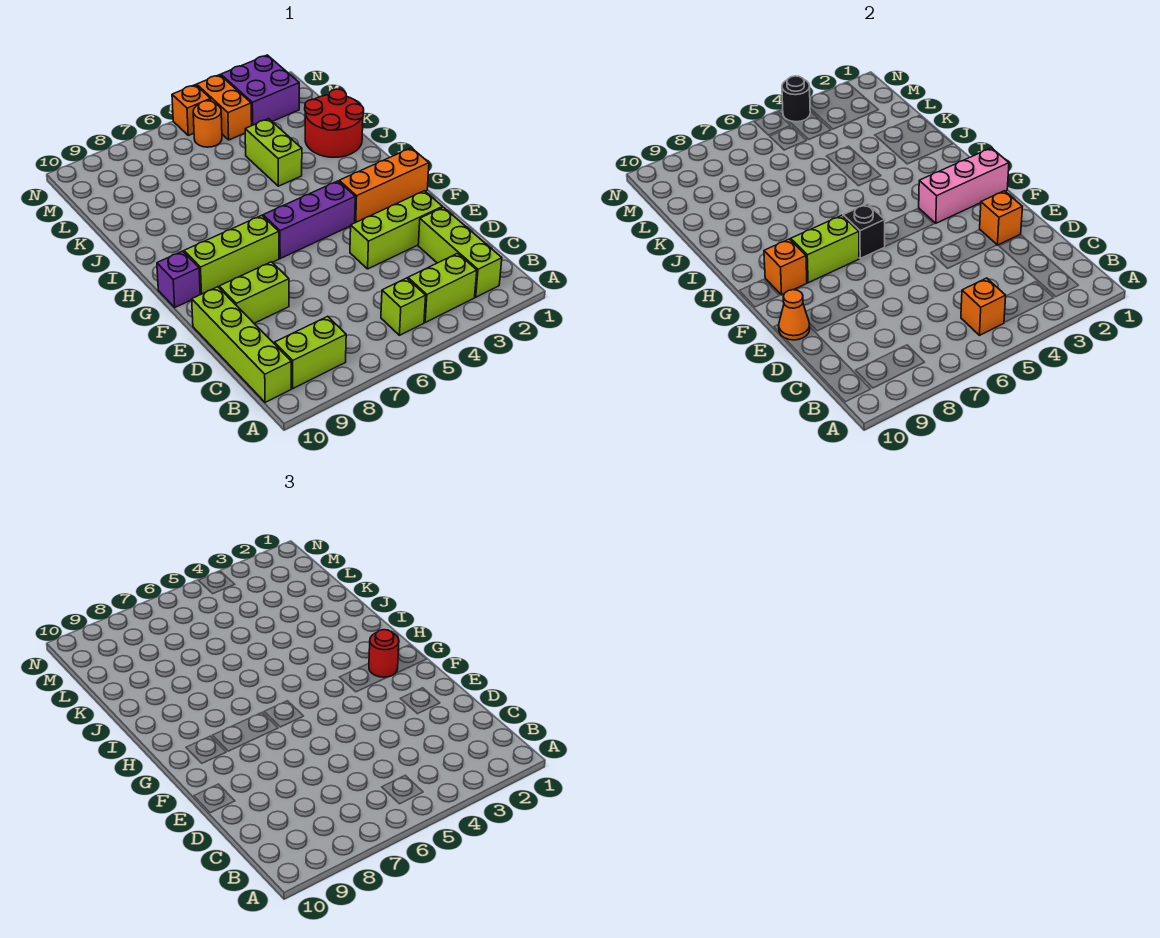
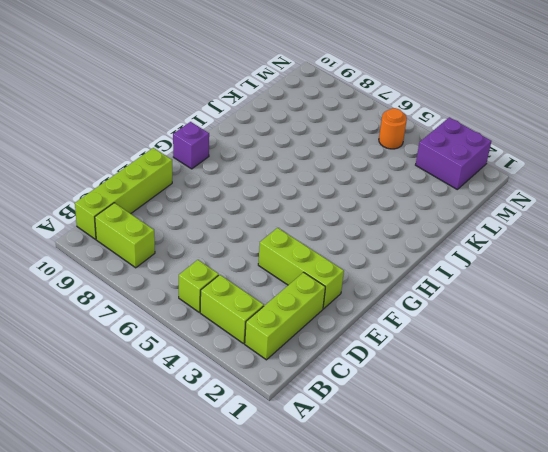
none -> lime 1x2 brick [219,262,289,323]
none -> orange 1x3 brick [339,148,429,223]
none -> purple 1x3 brick [263,181,355,258]

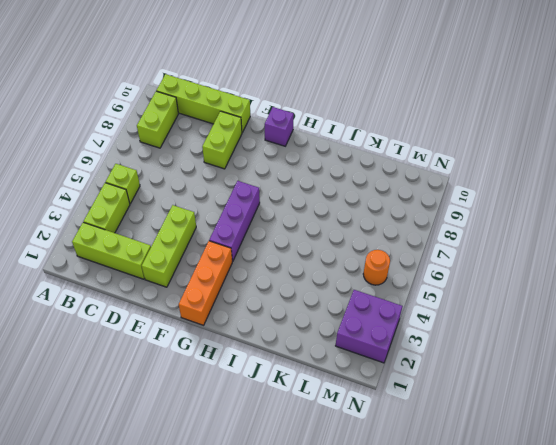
none -> lime 1x3 brick [184,215,279,294]
none -> red 2x2 round brick [305,89,364,157]
none -> lime 1x2 brick [245,119,302,186]

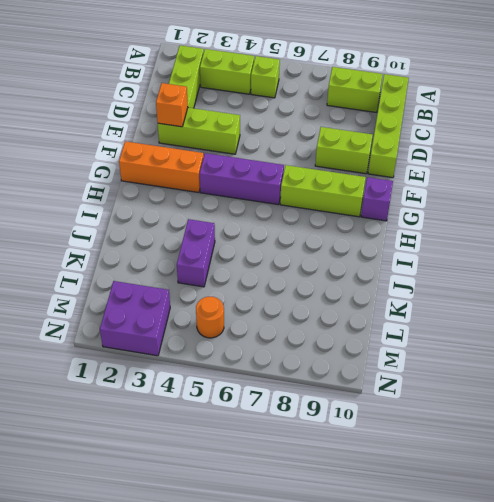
purple 1x2 brick [177,219,215,287] -> lime 1x2 brick [245,119,302,186]
none -> red 2x2 round brick [305,89,364,157]
none -> orange 1x2 brick [197,75,252,140]
none -> orange 1x1 brick [172,85,211,135]

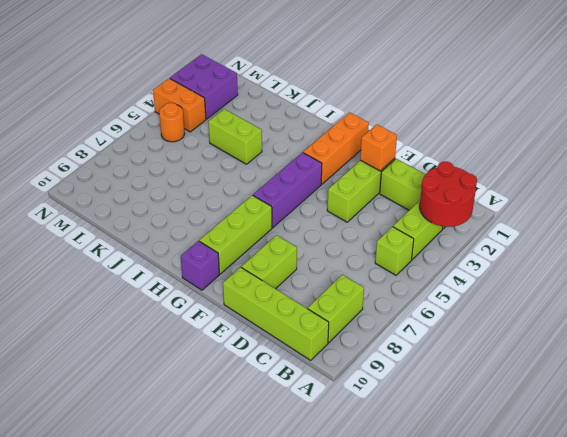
red 2x2 round brick [420,162,477,227] -> red 2x2 round brick moved to [305,89,364,157]
none -> orange 1x1 brick [172,85,211,135]
none -> orange 1x1 brick [961,278,1006,335]
none -> orange 1x1 cone [779,290,810,340]

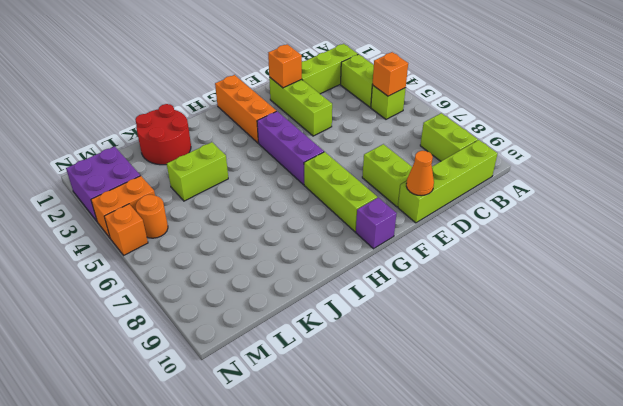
none -> pink 1x3 brick [919,148,1009,223]
none -> black 1x1 brick [843,204,885,258]
none -> lime 1x2 brick [791,215,859,283]

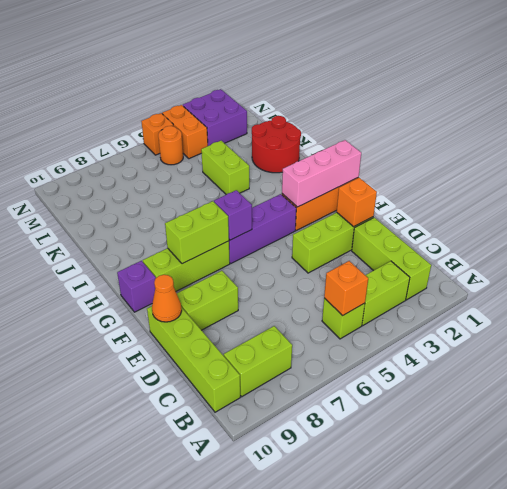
purple 1x1 brick [214,190,252,240] -> black 1x1 brick [843,204,885,258]
none -> orange 1x1 brick [764,239,807,295]
none -> black 1x1 round brick [782,76,810,122]
none -> red 1x1 round brick [369,630,399,677]

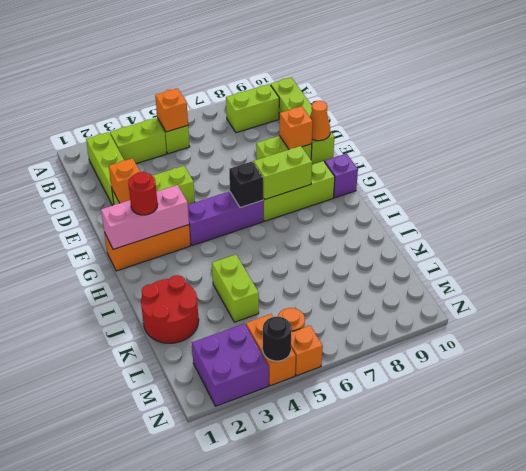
orange 1x1 brick [279,106,313,149] -> orange 1x1 brick moved to [764,239,807,295]

